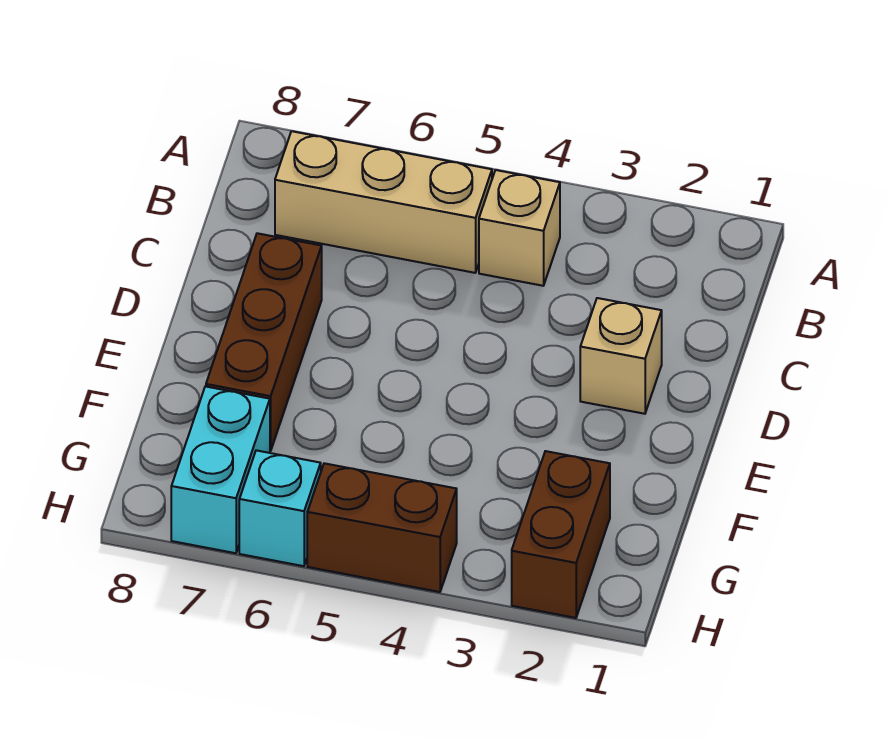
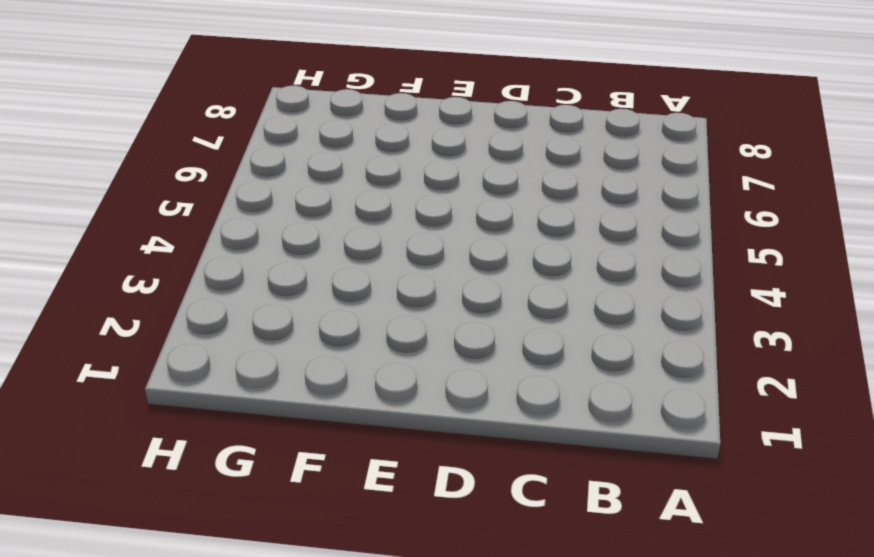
none -> tan 1x1 brick [479,170,560,286]
none -> tan 1x3 brick [275,131,492,273]

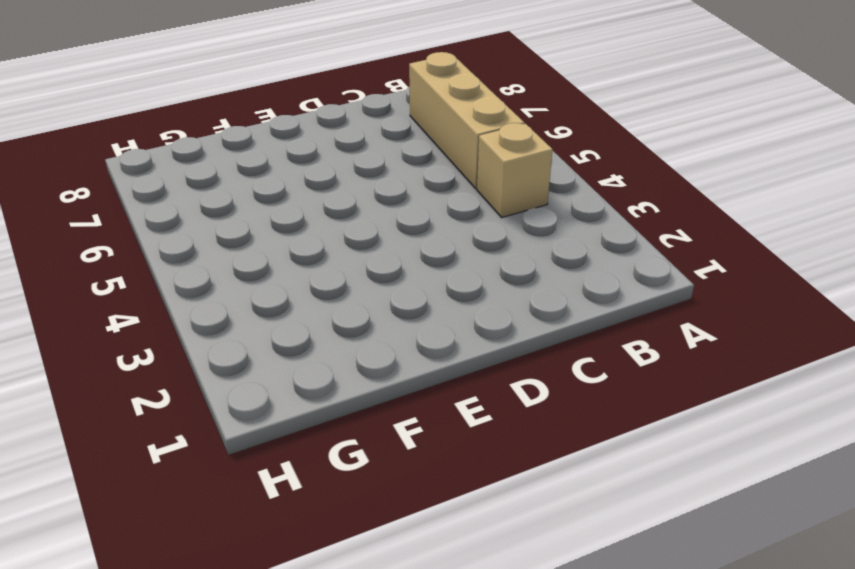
none -> tan 1x1 brick [580,298,662,414]
none -> brown 1x3 brick [206,233,322,451]

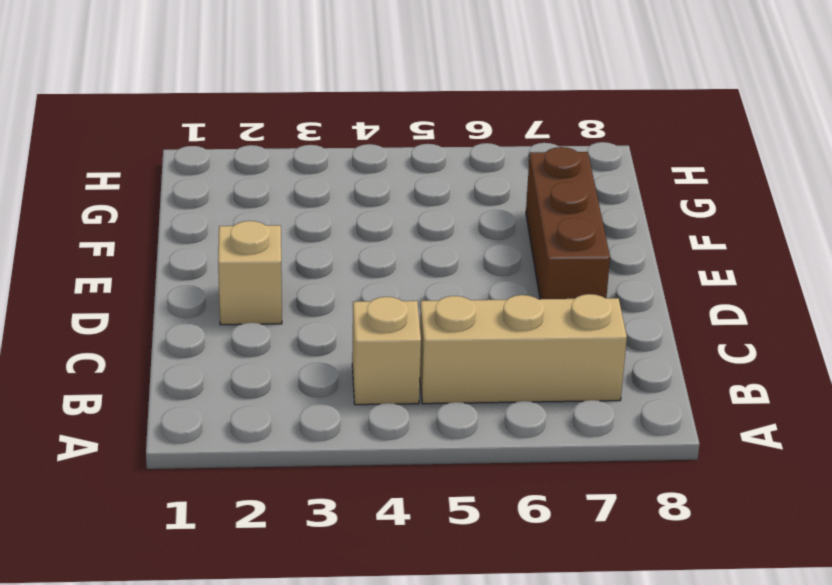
none -> brown 1x2 brick [512,451,610,618]
none -> cyan 1x2 brick [171,386,270,553]

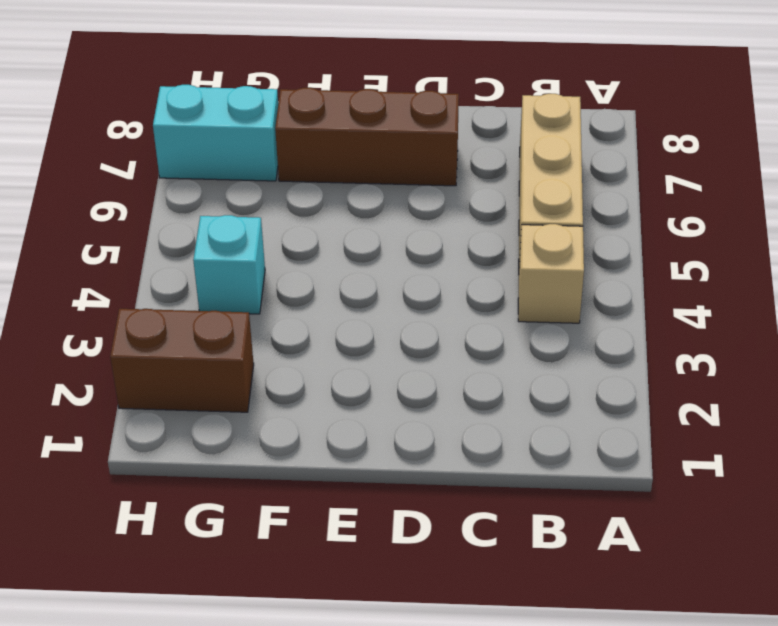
cyan 1x1 brick [193,215,265,314] -> cyan 1x1 brick moved to [239,450,321,566]
none -> tan 1x1 brick [580,298,662,414]
none -> brown 1x2 brick [307,463,457,592]

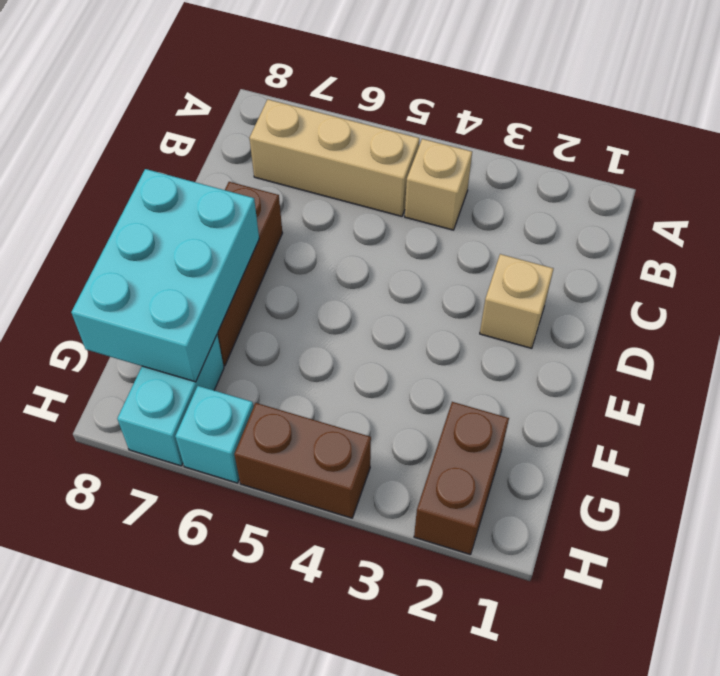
cyan 2x3 brick [71,169,259,382] -> none

